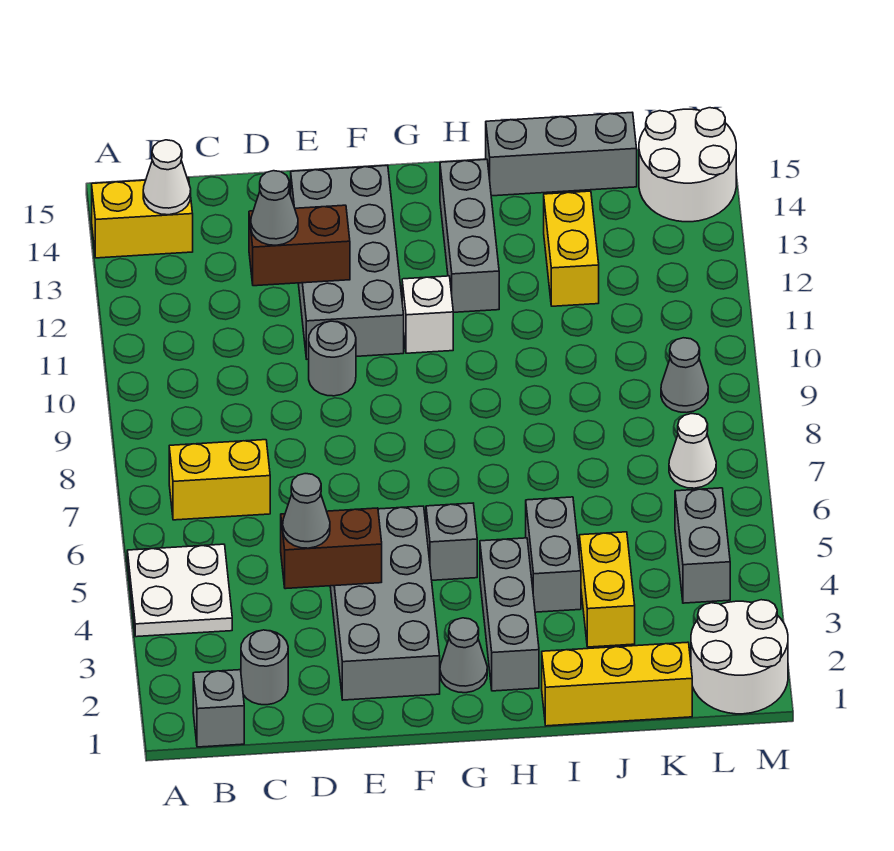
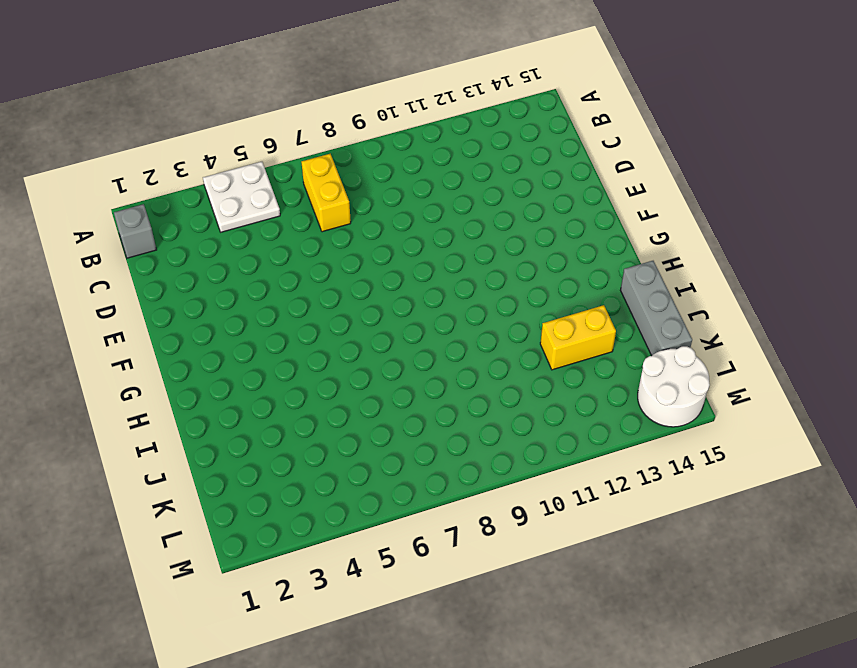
none -> yellow 1x2 brick [92,178,193,258]
none -> grey 1x1 round brick [241,630,288,705]
none -> grey 2x4 brick [330,506,440,700]

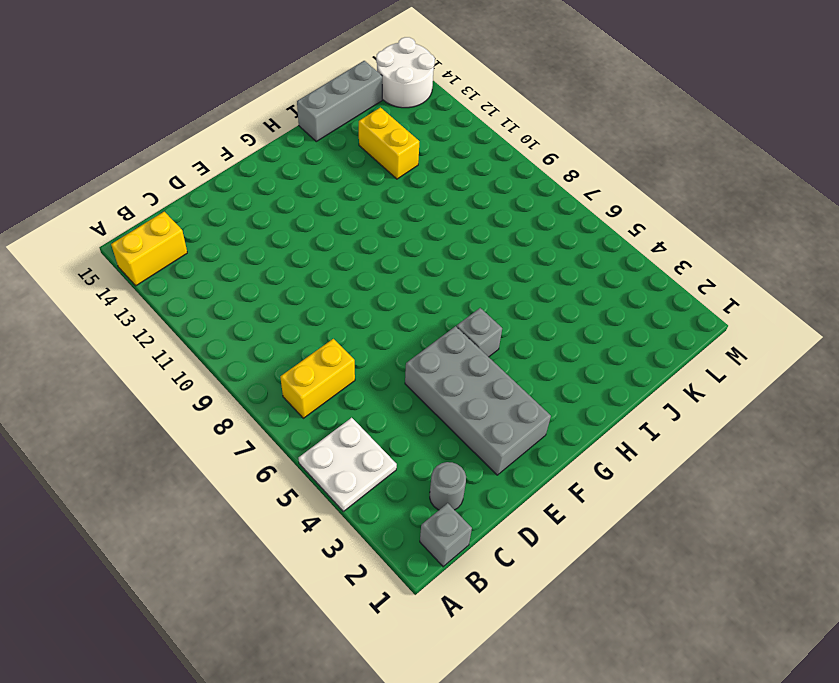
none -> grey 1x1 round brick [309,321,356,396]
none -> grey 2x4 brick [291,165,404,359]
none -> grey 1x1 cone [440,618,487,693]

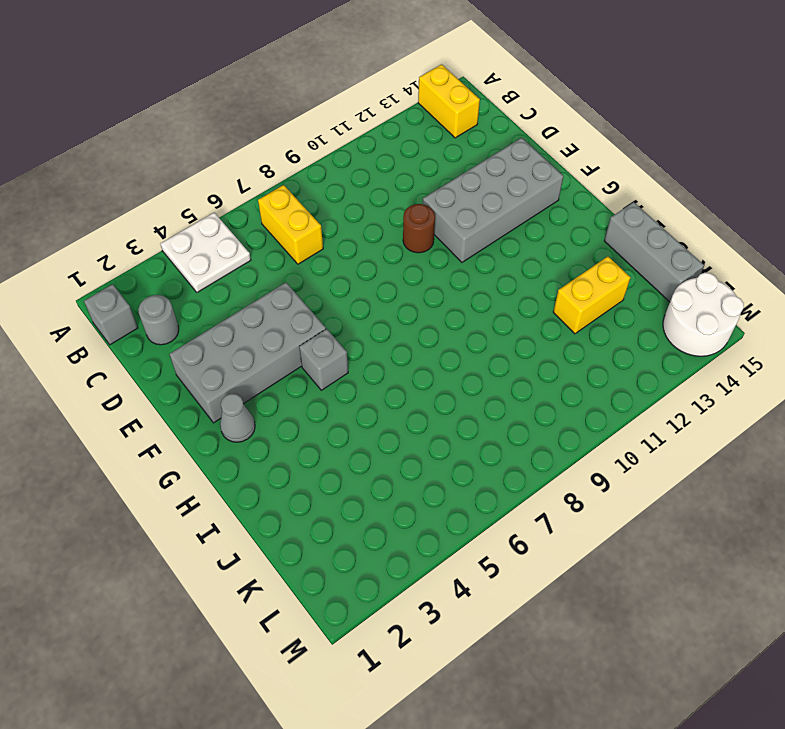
brown 1x1 round brick [403,204,435,253] -> grey 1x1 round brick [309,321,356,396]
none -> white 1x1 brick [402,276,453,353]
none -> grey 1x3 brick [480,538,539,691]
none -> grey 1x3 brick [440,159,499,312]

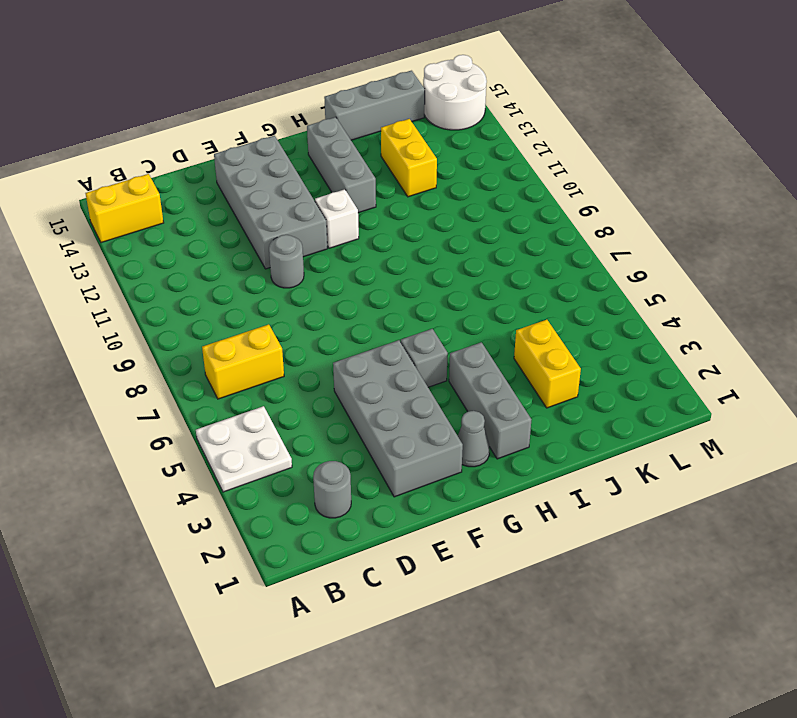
none -> grey 1x1 brick [193,670,244,747]
none -> yellow 1x3 brick [542,642,692,726]
none -> grey 1x2 brick [526,497,581,612]

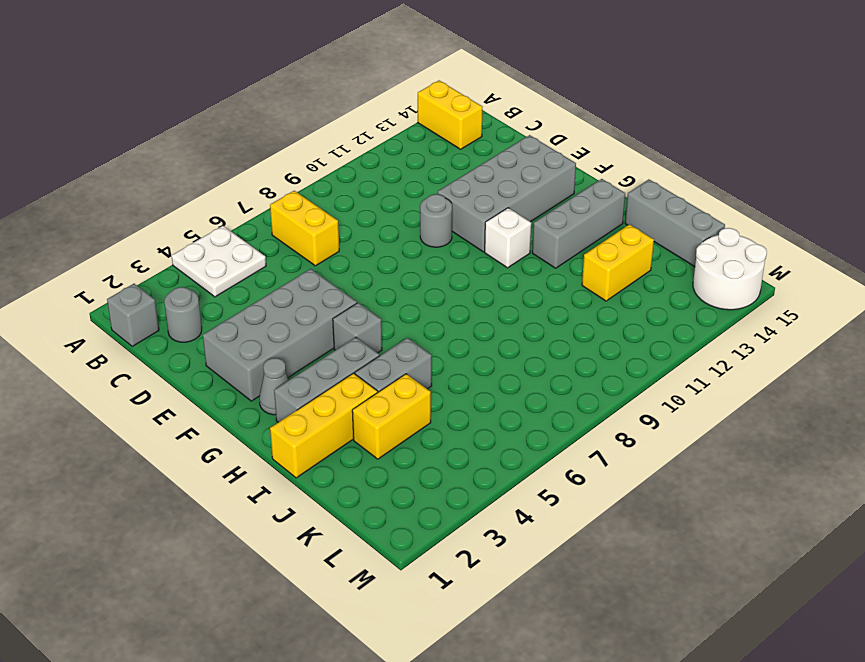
yellow 1x3 brick [270,373,378,478] -> yellow 1x3 brick turned to [542,642,692,726]
none -> white 2x2 round brick [691,600,788,714]
none -> grey 1x2 brick [675,488,730,603]
none -> white 1x1 cone [669,414,716,488]

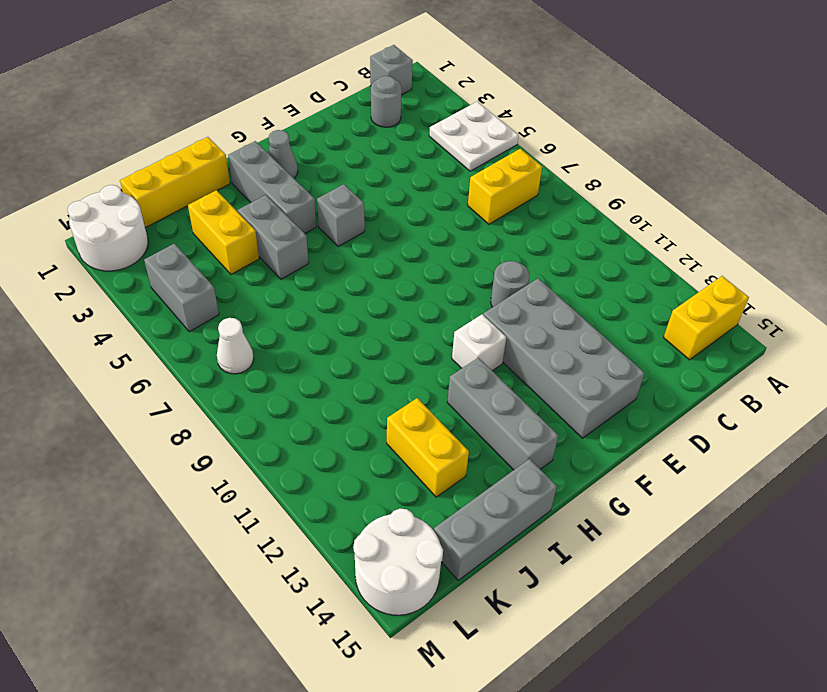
none -> grey 2x4 brick [330,506,440,700]
none -> grey 1x1 cone [661,338,708,413]
none -> white 1x1 cone [143,140,191,215]

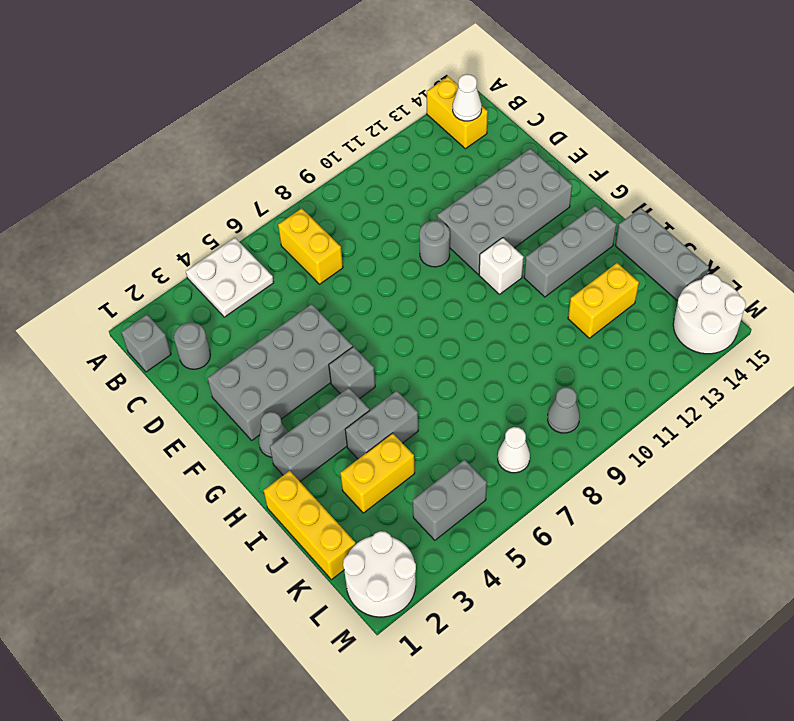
none -> brown 1x2 brick [281,508,382,589]
none -> brown 1x2 brick [249,205,350,286]
none -> grey 1x1 cone [283,474,330,548]

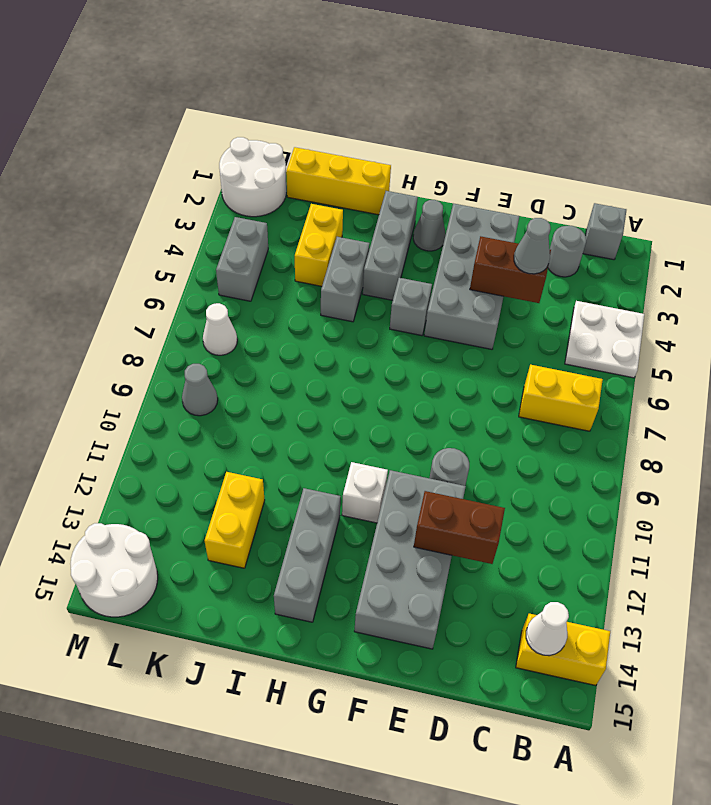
none -> grey 1x3 brick [486,113,637,196]
none -> grey 1x1 cone [251,171,298,245]

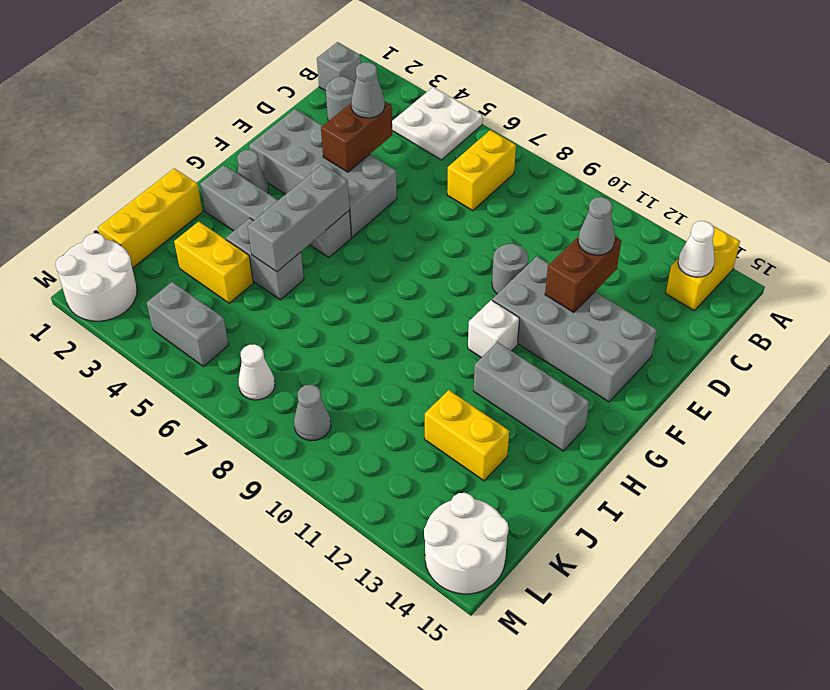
grey 1x3 brick [248,165,350,272] -> grey 1x3 brick moved to [486,113,637,196]

